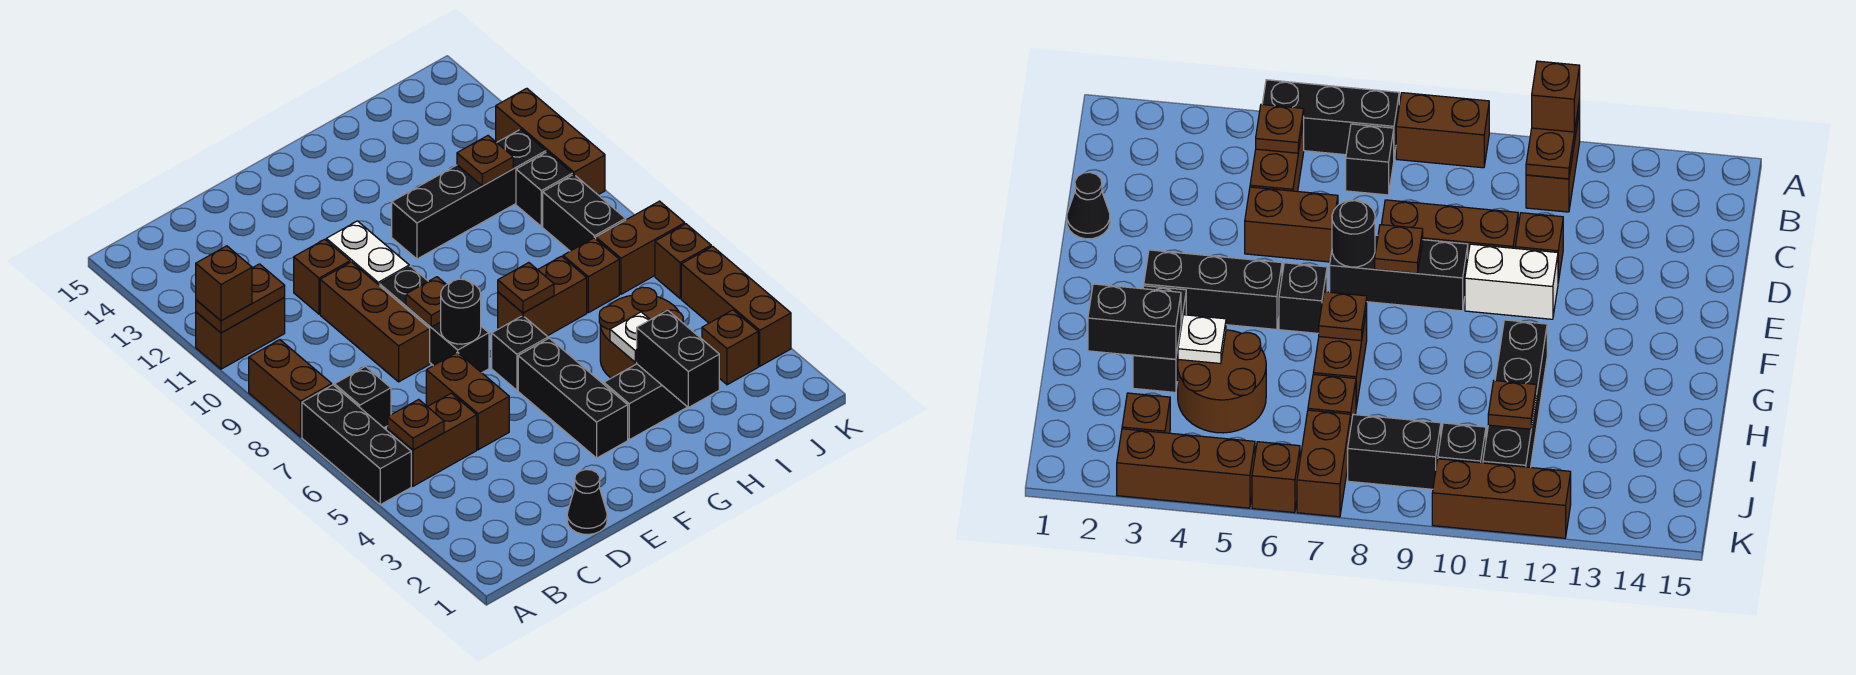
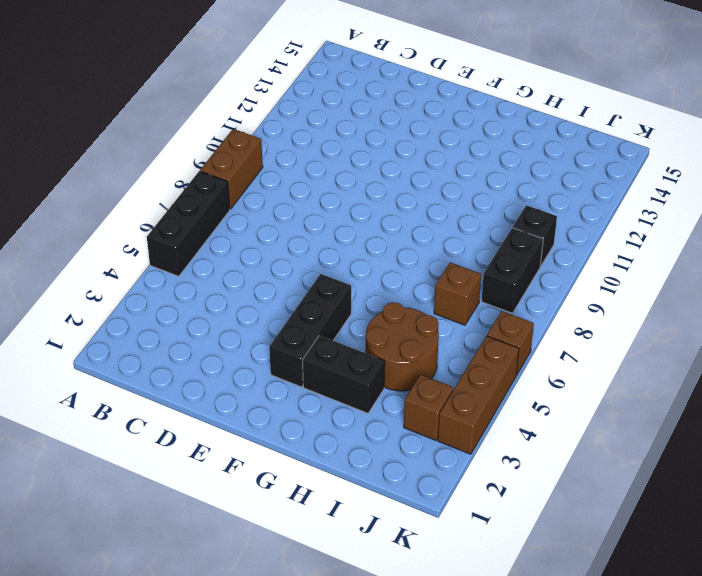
none -> brown 1x2 brick [196,298,285,369]
none -> brown 1x2 brick [388,393,477,486]
none -> black 1x1 brick [335,367,391,428]
none -> black 1x1 cone [567,470,607,535]

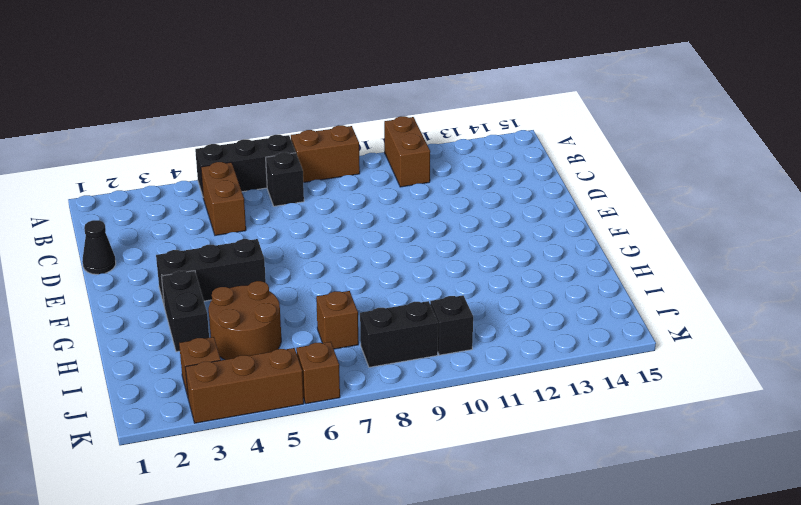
none -> brown 1x2 brick [426,352,509,450]
none -> brown 1x3 brick [320,262,430,382]
none -> brown 1x1 brick [294,239,350,314]
none -> black 1x3 brick [379,266,489,373]

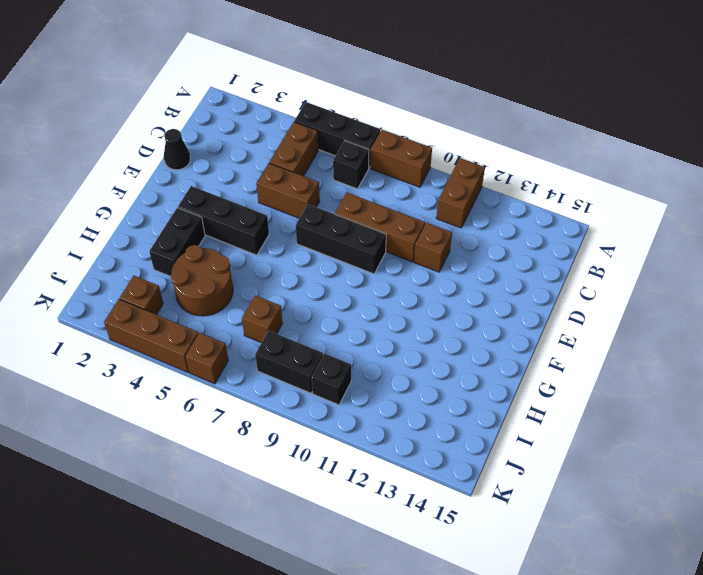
none -> white 1x2 brick [326,221,409,285]
none -> black 1x1 brick [492,316,548,390]
none -> brown 1x2 brick [498,256,587,336]
none -> black 1x4 brick [392,129,546,259]

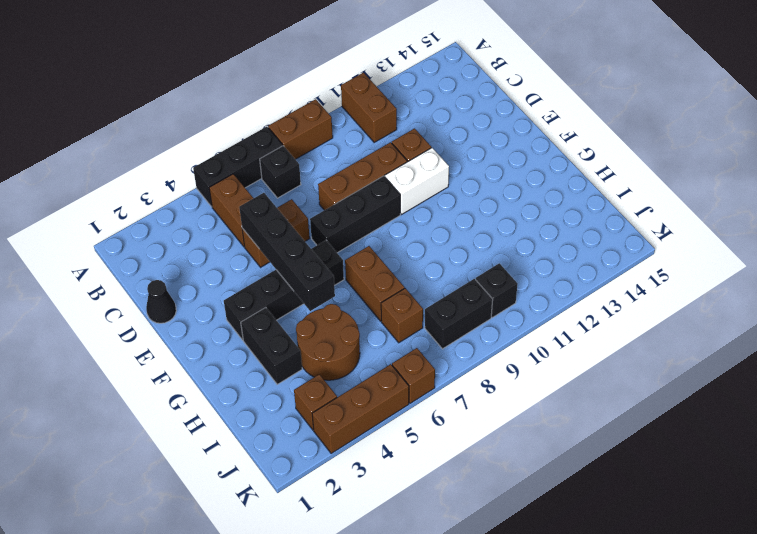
black 1x4 brick [239,193,335,311] -> black 1x4 brick moved to [392,129,546,259]
none -> brown 1x2 brick [596,201,685,294]
none -> brown 1x3 brick [496,88,605,195]
none -> brown 1x2 plate [196,264,285,333]
none -> brown 1x1 plate [388,399,444,450]

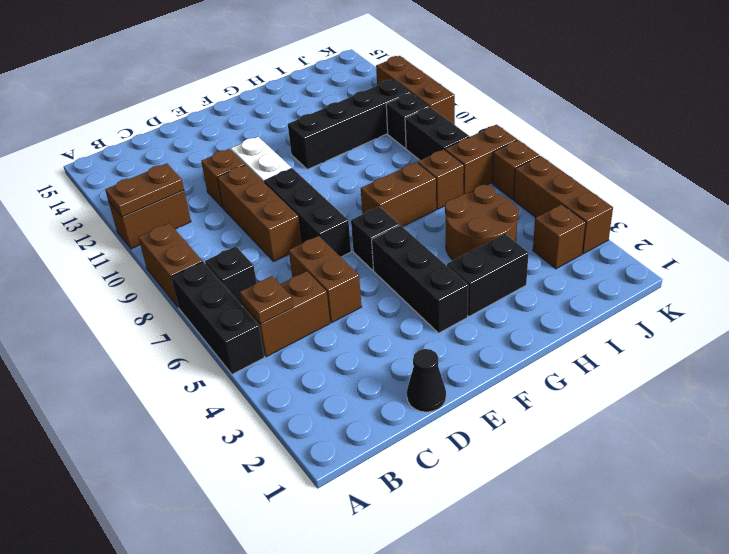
none -> black 1x1 round brick [441,279,481,344]
none -> brown 1x1 plate [406,277,446,327]
none -> brown 1x1 plate [498,263,554,313]
none -> black 1x2 brick [637,310,719,407]

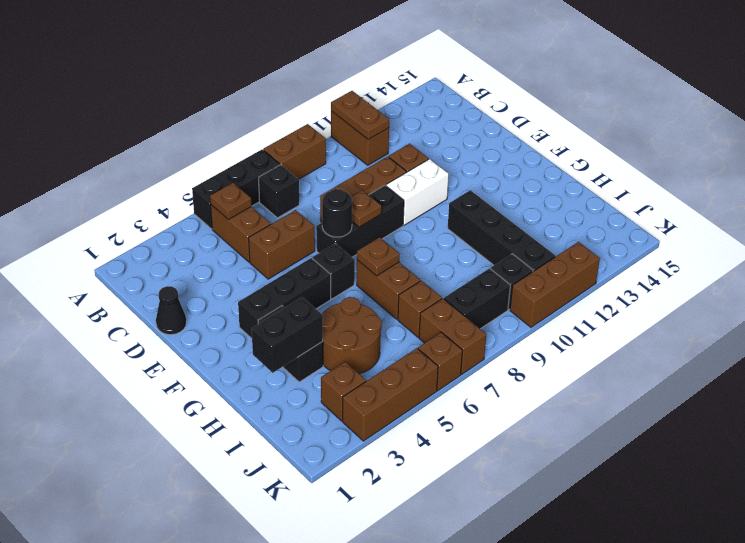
none -> white 1x1 plate [610,312,650,362]
none -> brown 1x1 plate [457,136,513,186]
none -> brown 1x1 brick [196,246,252,321]

